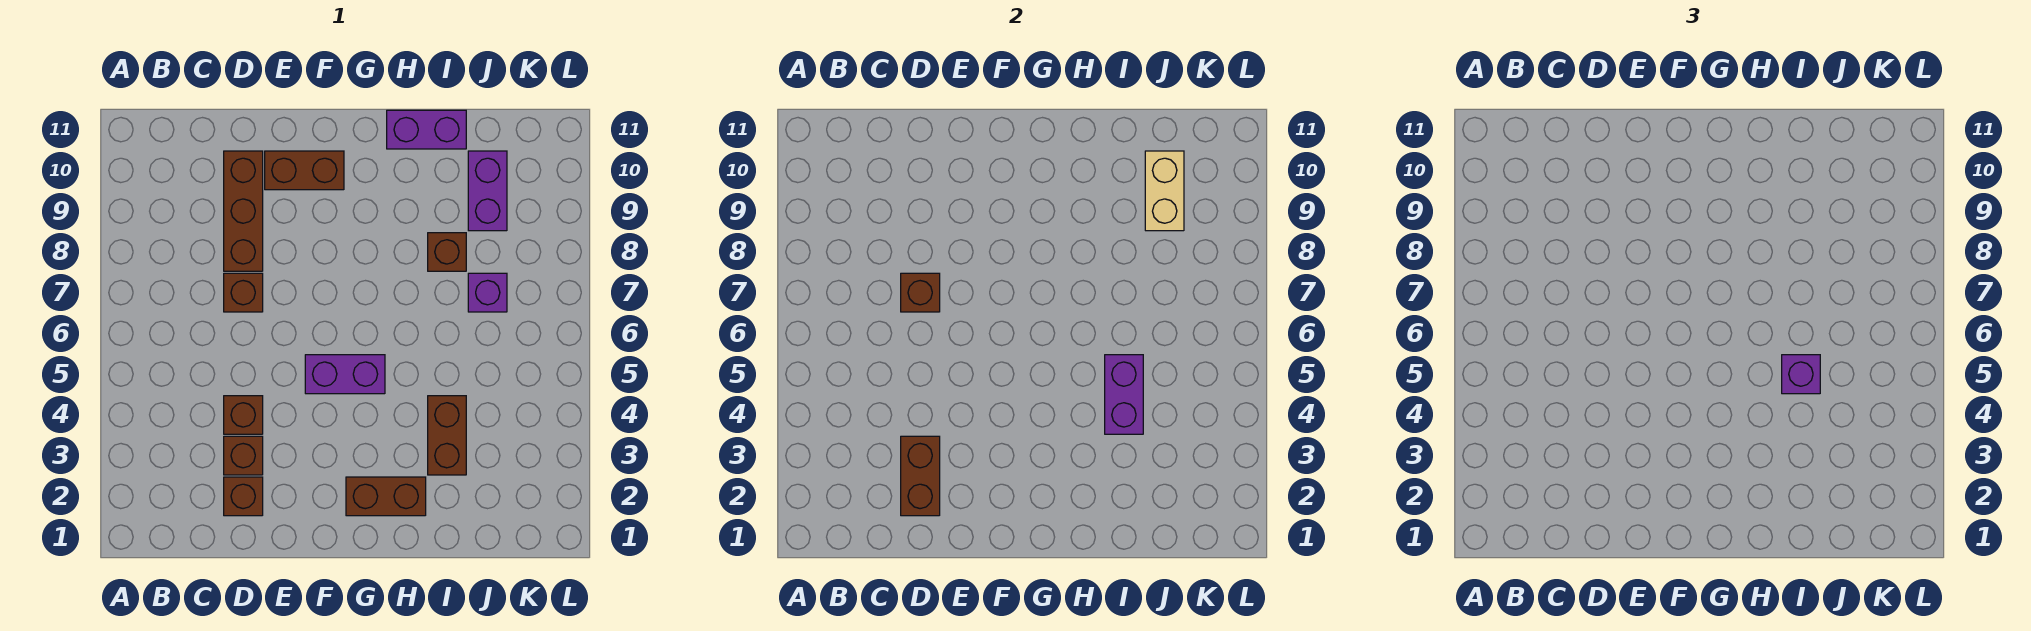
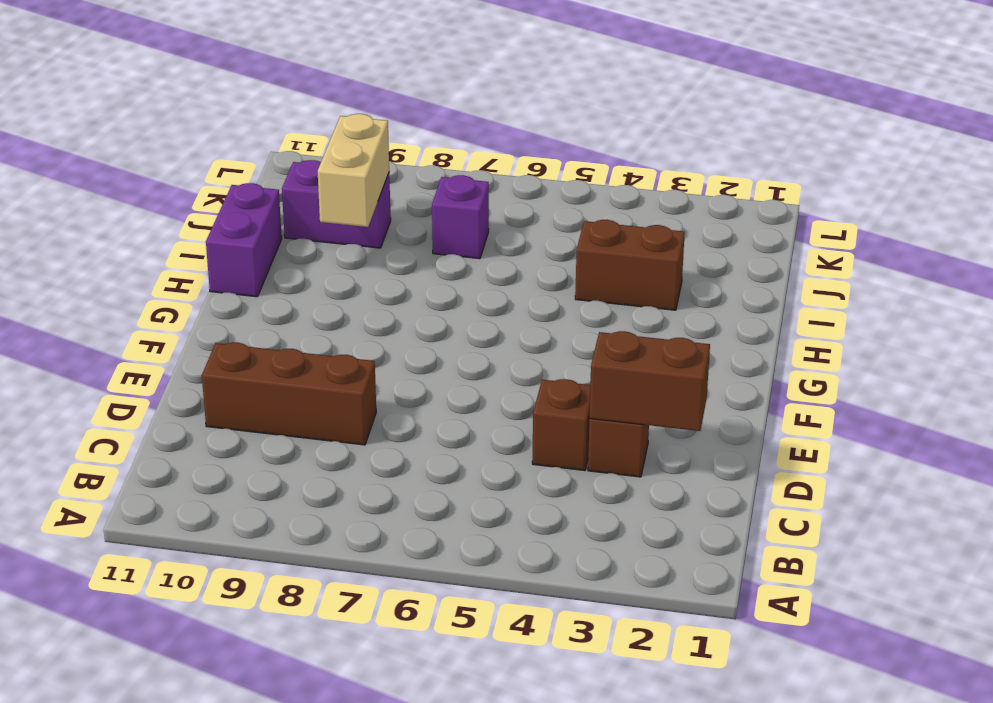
tan 1x2 brick [318,114,389,227] -> tan 1x2 brick turned to [1145,151,1184,231]
none -> brown 1x1 brick [224,477,263,516]
none -> brown 1x1 brick [224,273,263,312]
none -> brown 1x2 brick [265,151,344,190]

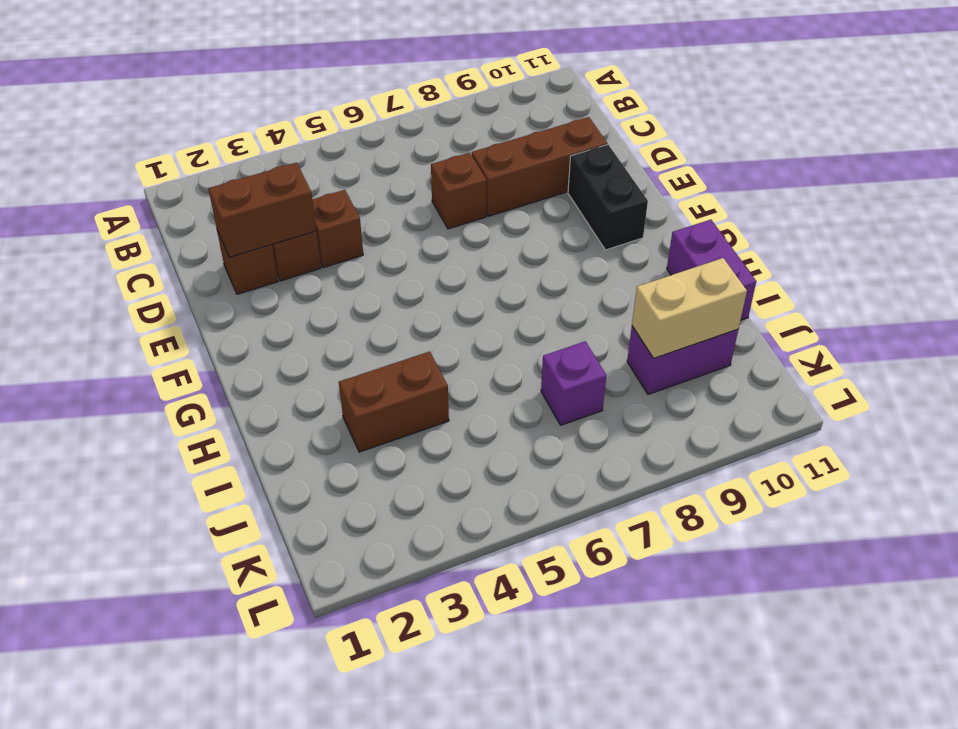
black 1x2 brick [568,145,648,250] -> brown 1x2 brick [265,151,344,190]
none -> purple 1x2 brick [305,355,385,394]
none -> brown 1x2 brick [346,477,426,516]
none -> brown 1x1 brick [428,233,466,271]

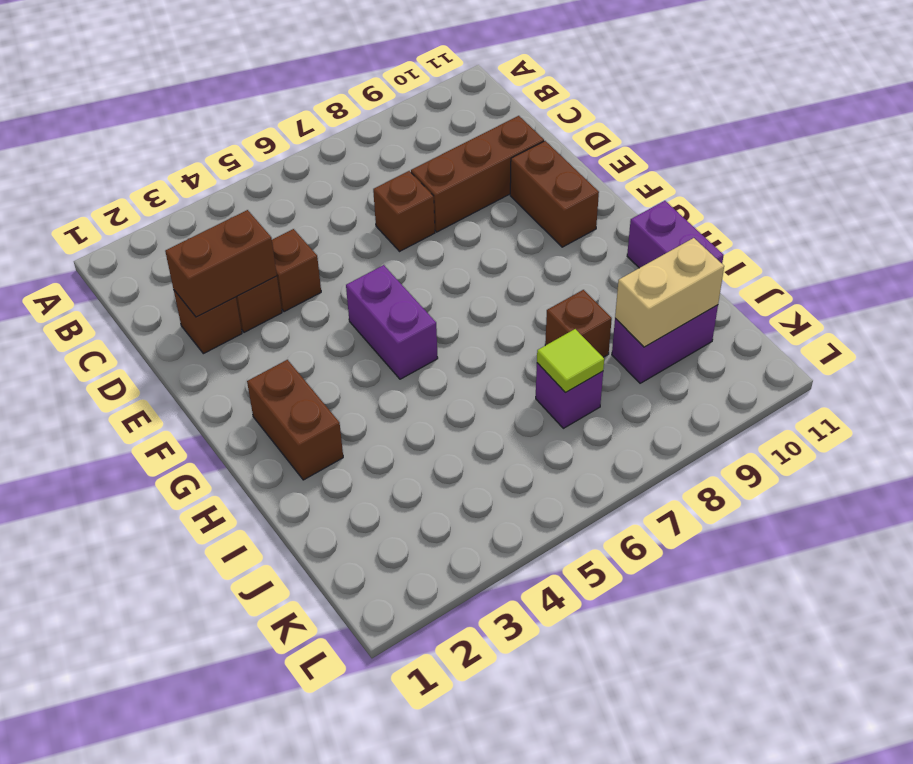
lime 1x1 tile [537,329,604,393] -> none
none -> brown 1x2 brick [428,396,466,475]
none -> brown 1x1 brick [901,273,940,312]
none -> purple 1x2 brick [1105,355,1143,434]

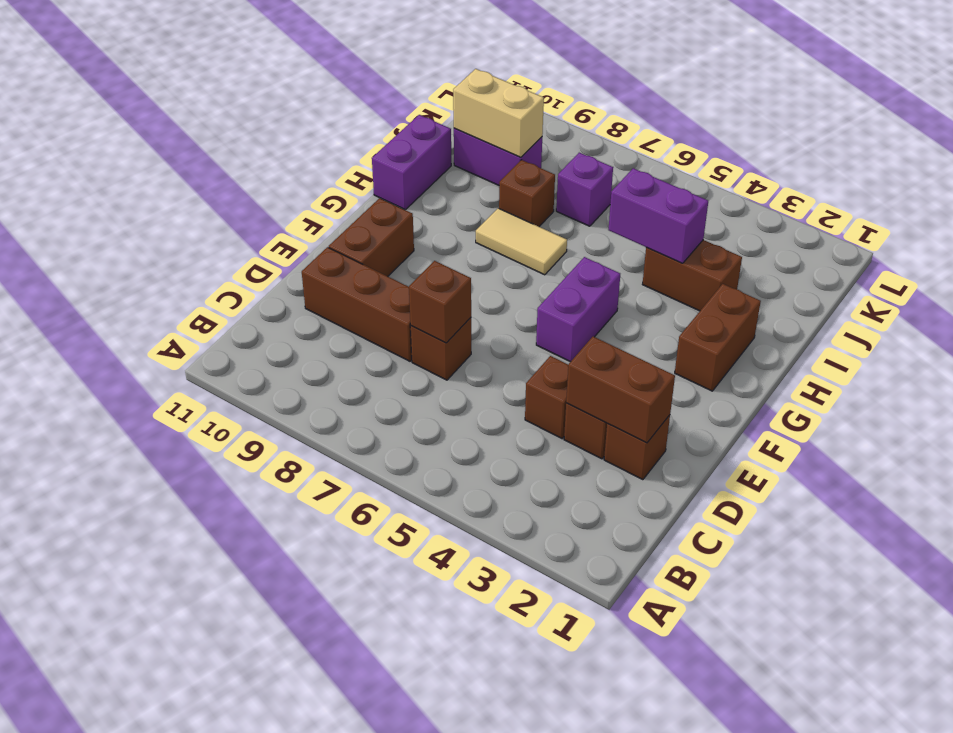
tan 1x2 tile [476,208,567,275] -> none
none -> purple 1x1 brick [1782,355,1820,394]

